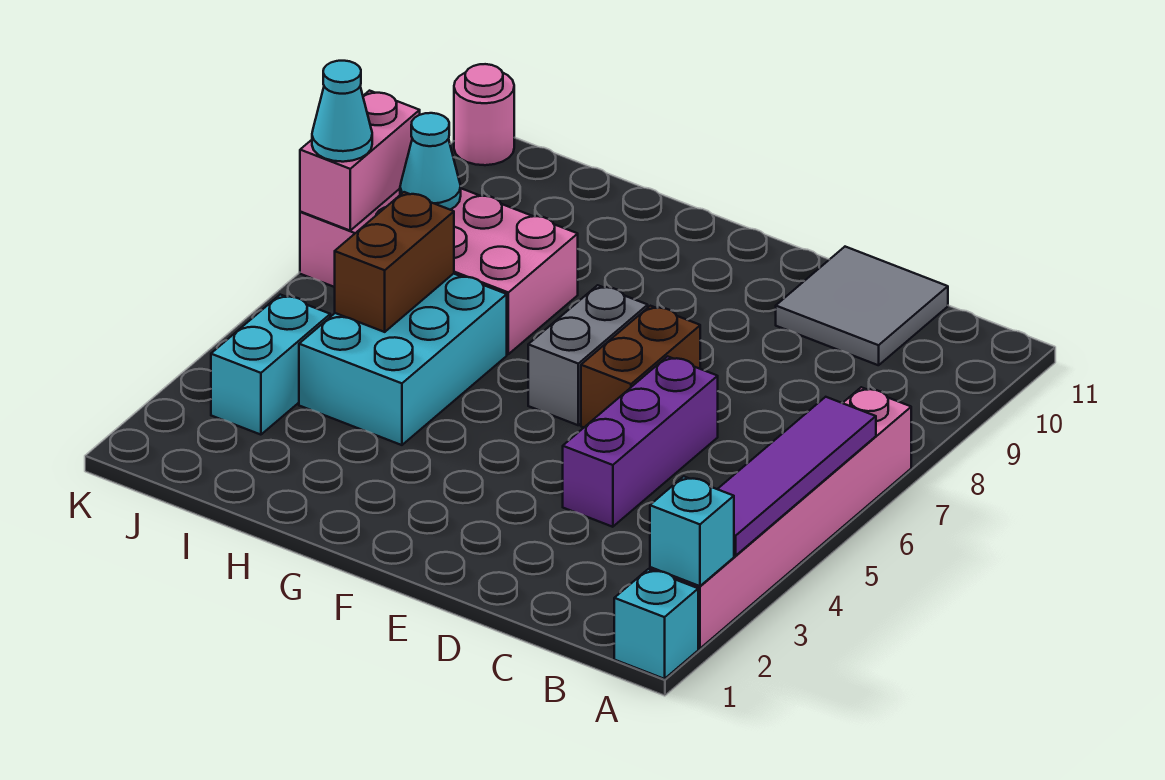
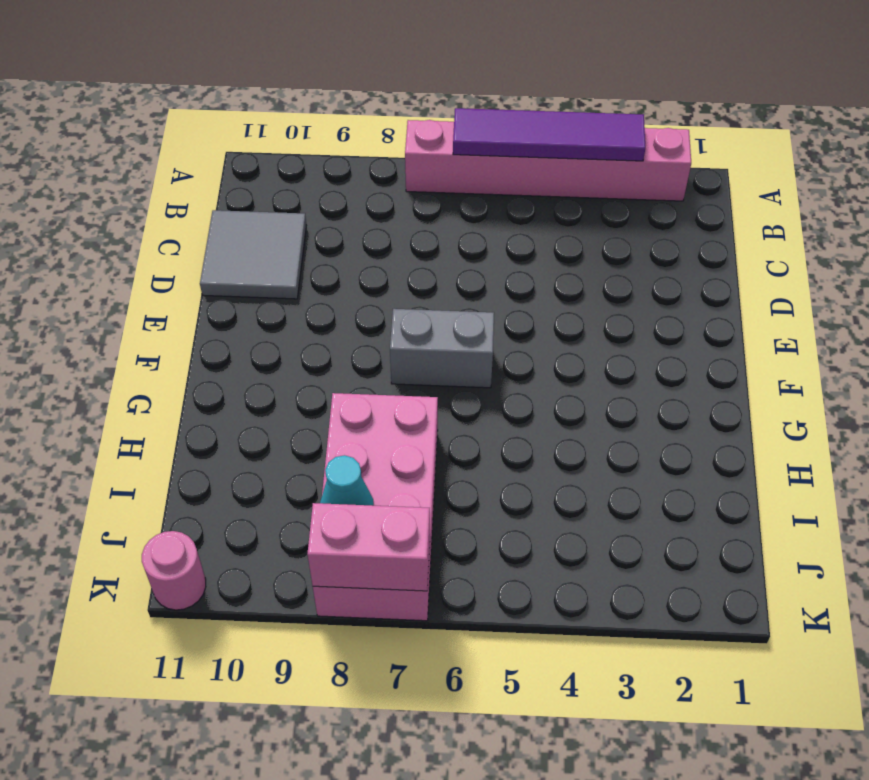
none -> cyan 1x1 brick [614,569,698,679]
none -> purple 1x3 brick [563,356,718,527]
none -> brown 1x2 brick [581,306,700,427]

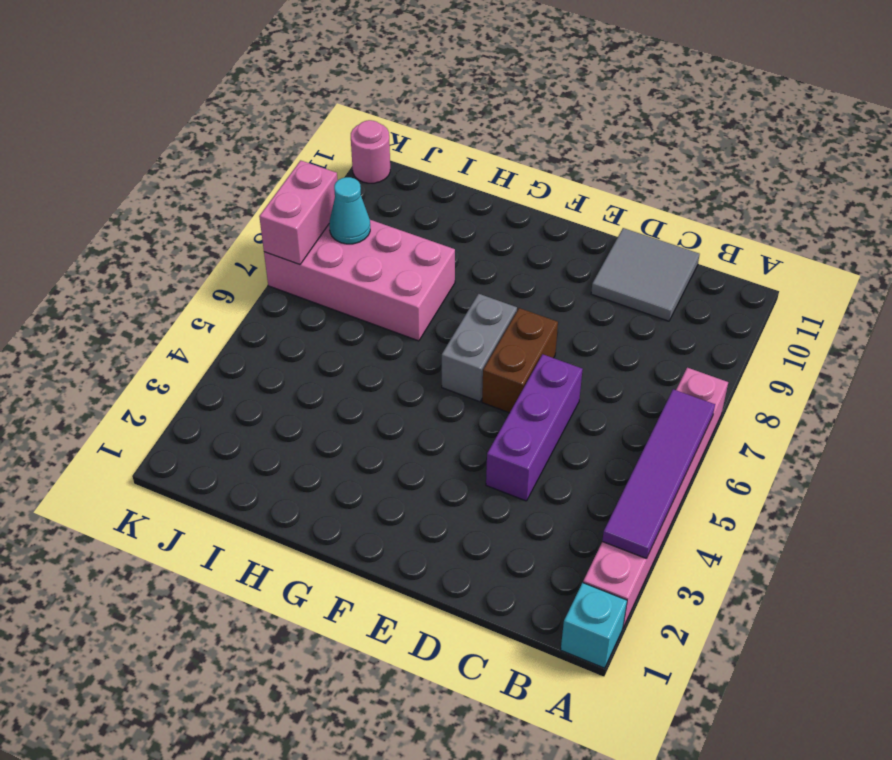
none -> cyan 2x3 brick [299,274,507,445]
none -> cyan 1x2 brick [211,295,330,435]
none -> cyan 1x1 brick [650,476,734,586]

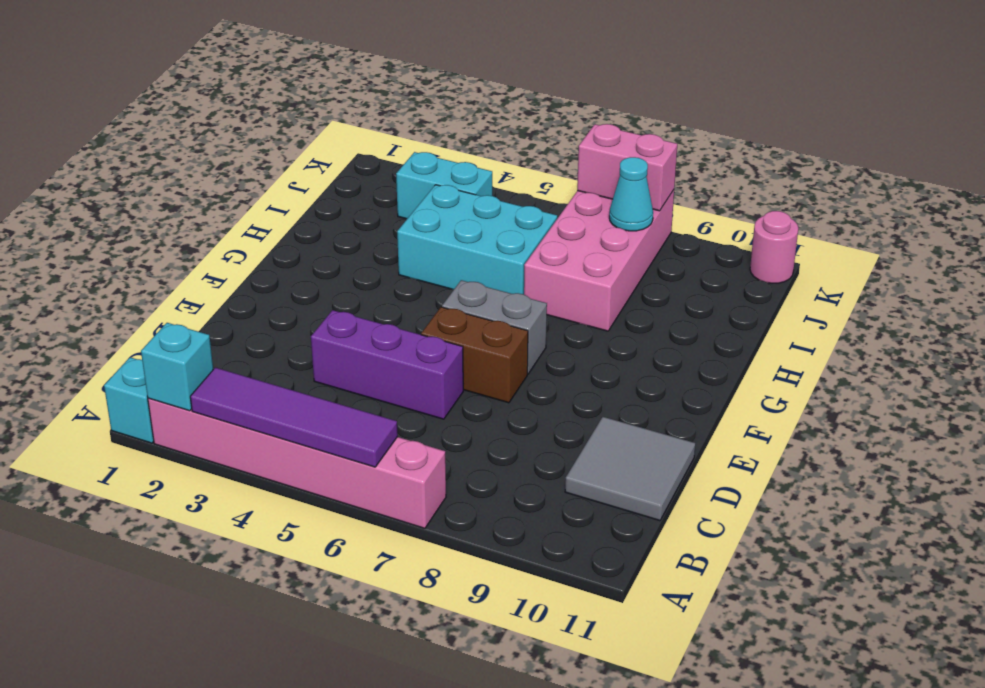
none -> brown 1x2 brick [335,192,454,332]
none -> cyan 1x1 cone [312,61,372,162]

